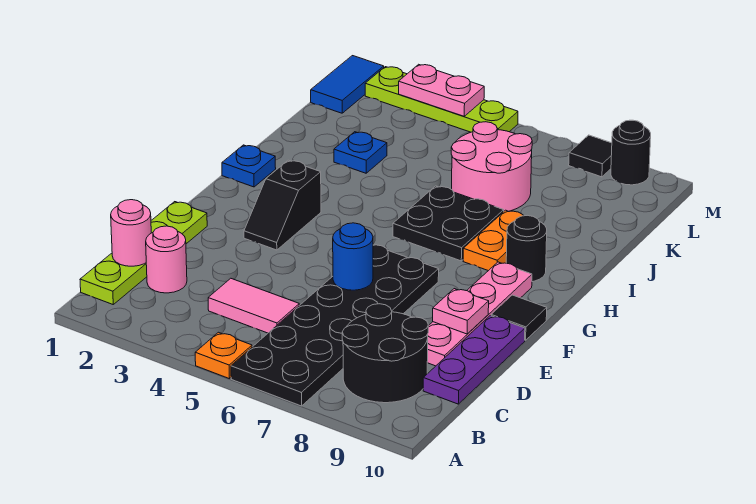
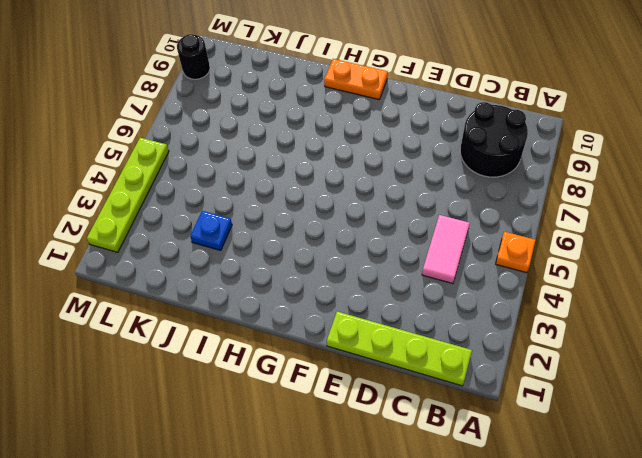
orange 1x2 plate [324,59,388,99] -> orange 1x2 plate moved to [463,210,523,271]
none -> black 2x6 plate [231,245,439,406]
none -> pink 1x1 round brick [146,226,187,293]
none -> purple 1x3 plate [423,316,525,404]

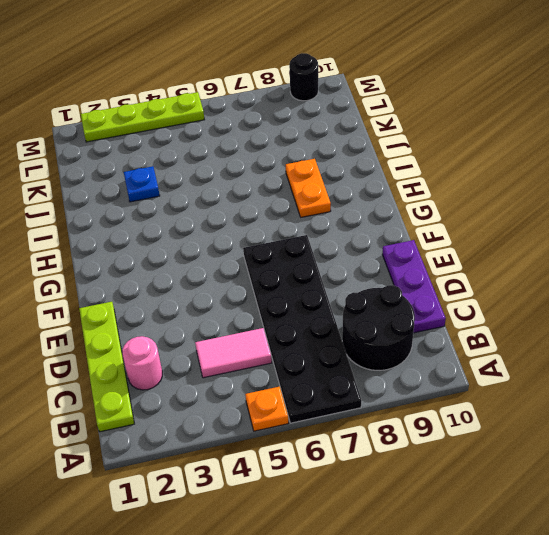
none -> pink 1x4 plate [427,262,532,366]
none -> black 1x2 slope [244,160,321,250]
none -> black 1x1 tile [491,295,547,340]

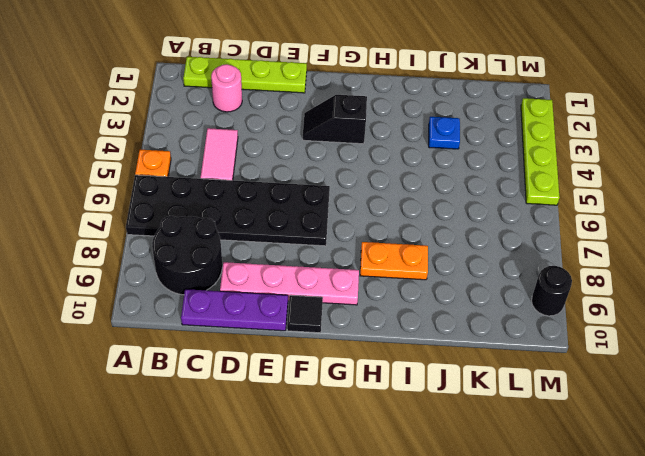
none -> blue 1x1 plate [222,145,276,187]
none -> black 2x2 plate [393,186,504,261]
none -> black 1x1 round brick [506,215,547,282]

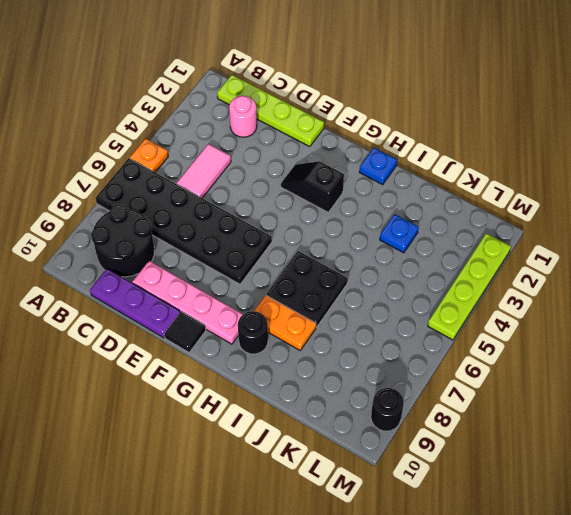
none -> pink 2x2 round brick [451,122,532,211]
none -> blue 1x2 tile [311,56,384,113]
none -> black 1x1 tile [569,135,612,177]

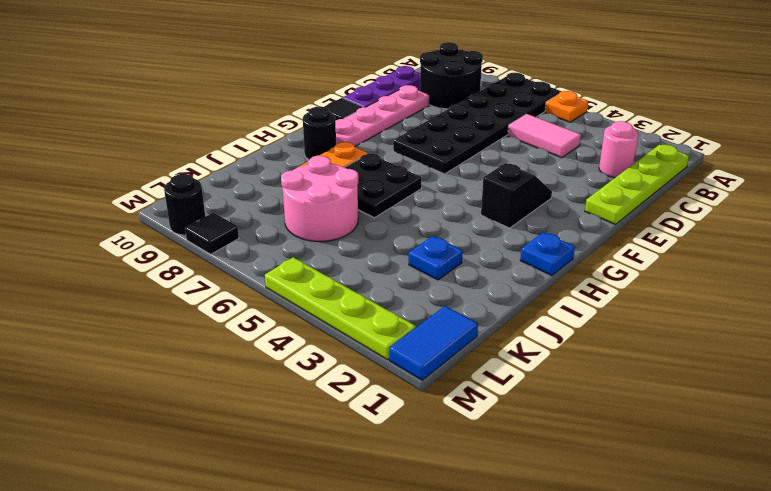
none -> pink 1x1 round brick [111,200,151,266]
none -> blue 1x1 round brick [333,223,373,290]
none -> pink 1x1 plate [433,289,489,334]

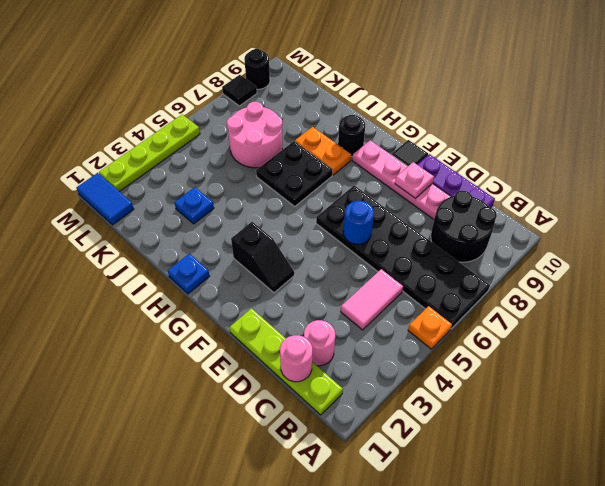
none -> pink 1x2 plate [399,64,484,116]

